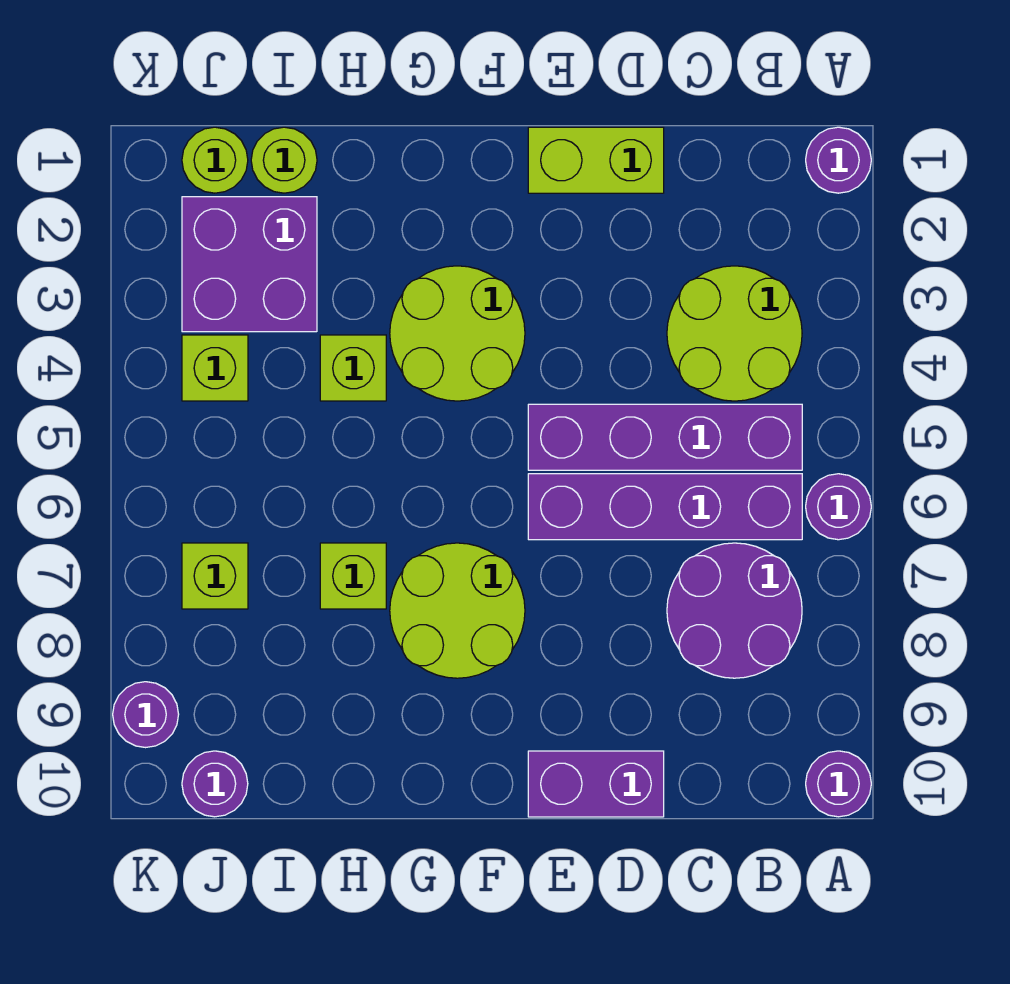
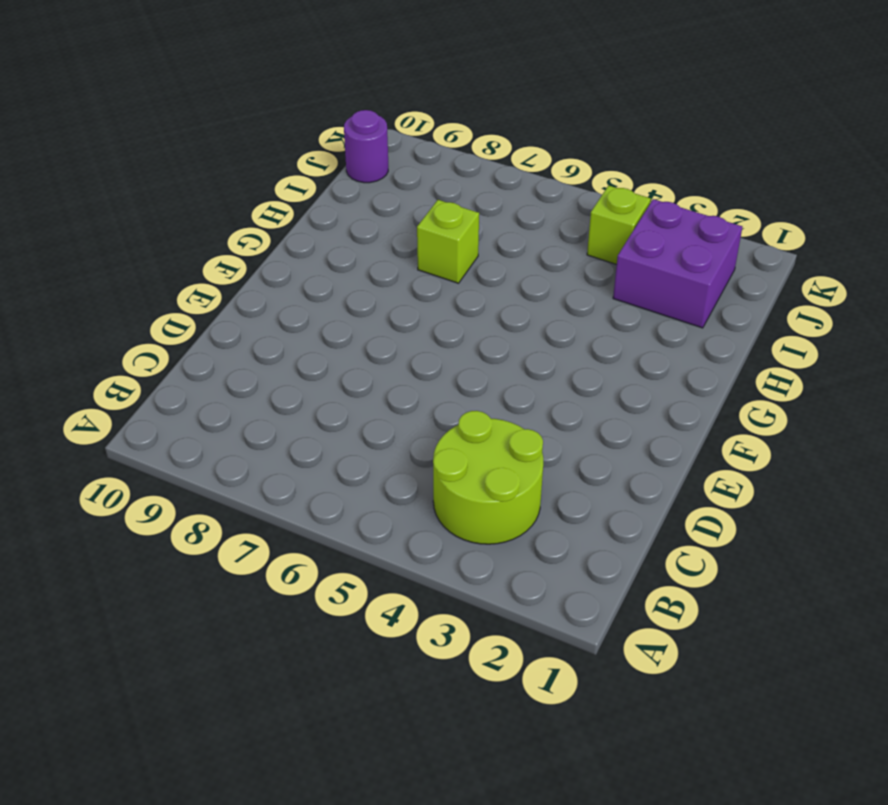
none -> purple 1x1 round brick [806,127,871,193]
none -> purple 1x1 round brick [806,474,871,540]
none -> purple 1x1 round brick [806,751,871,817]

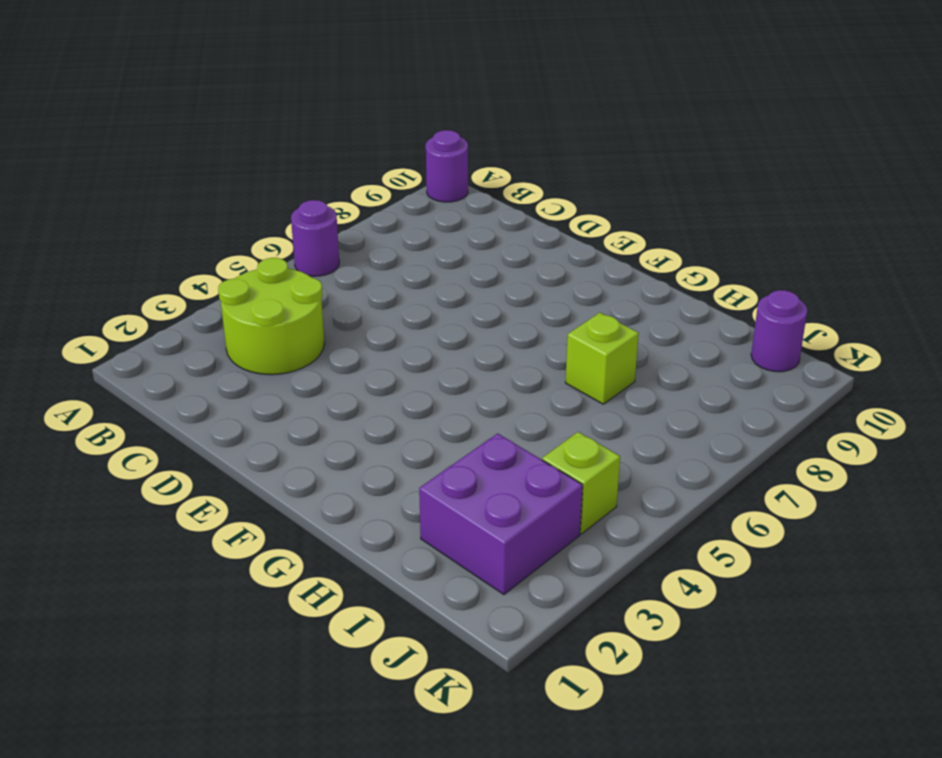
none -> purple 1x1 round brick [806,127,871,193]
none -> purple 1x4 brick [528,404,802,470]
none -> purple 1x4 brick [528,474,802,540]

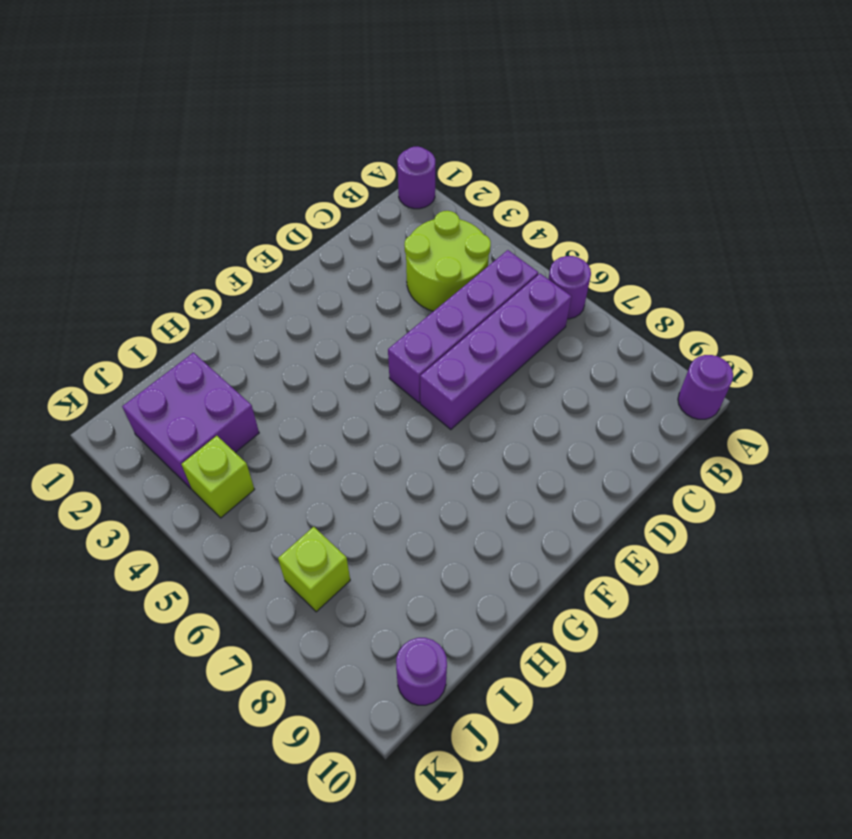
none -> purple 2x2 round brick [667,543,802,678]
none -> lime 1x2 brick [528,127,664,193]
none -> purple 1x2 brick [528,751,664,817]

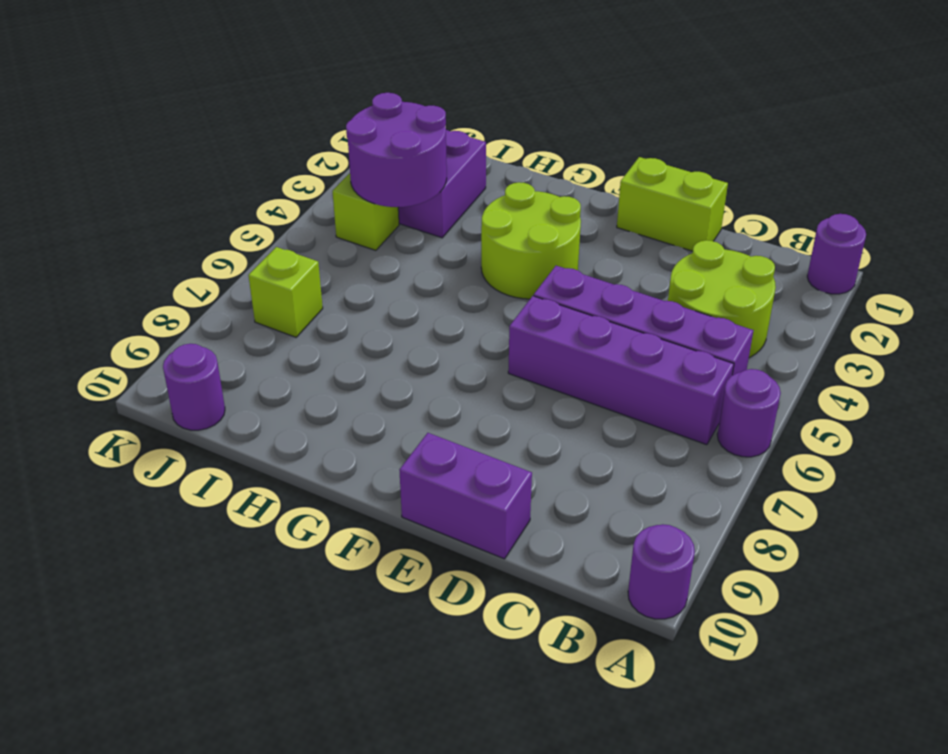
purple 2x2 round brick [346,93,447,207] -> purple 2x2 round brick moved to [667,543,802,678]
none -> lime 2x2 round brick [390,543,525,678]
none -> lime 1x1 brick [320,335,386,401]
none -> lime 1x1 brick [320,543,386,609]

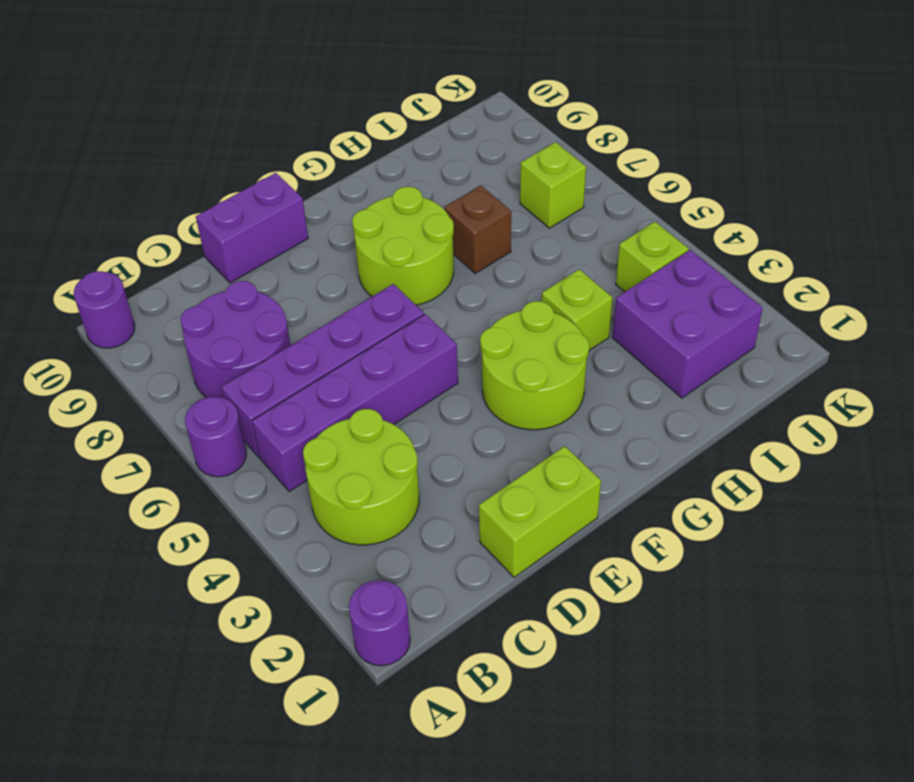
brown 1x1 brick [445,186,511,274] -> lime 1x1 brick [320,543,386,609]
none -> lime 1x1 round brick [251,127,317,193]
none -> lime 1x1 round brick [182,127,248,193]
none -> purple 1x1 round brick [182,751,248,817]

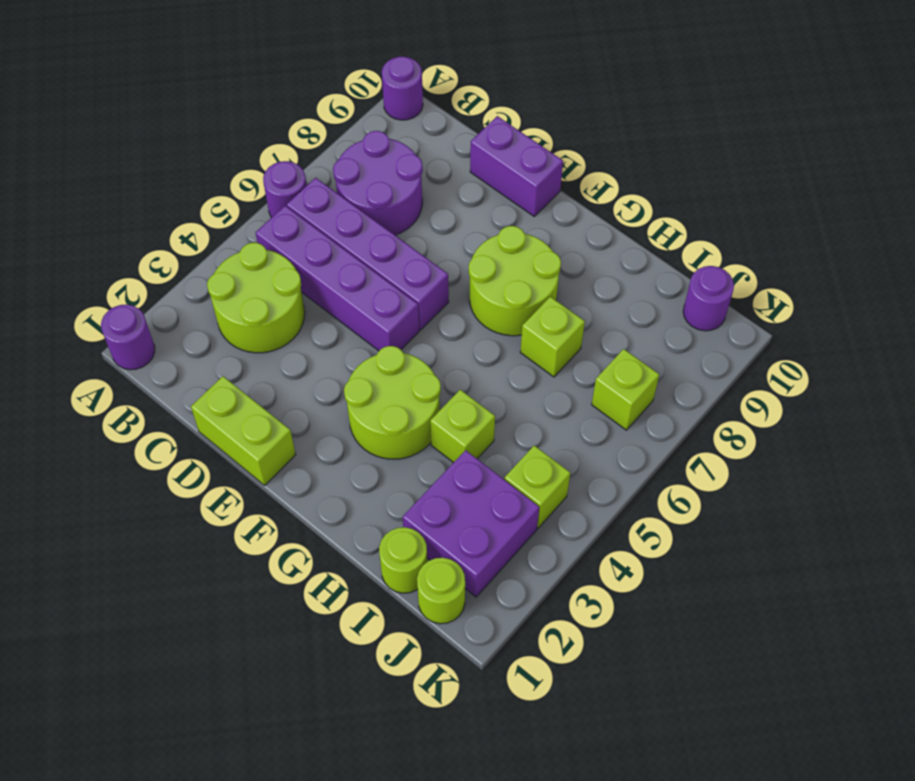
none -> purple 1x1 round brick [113,682,179,748]

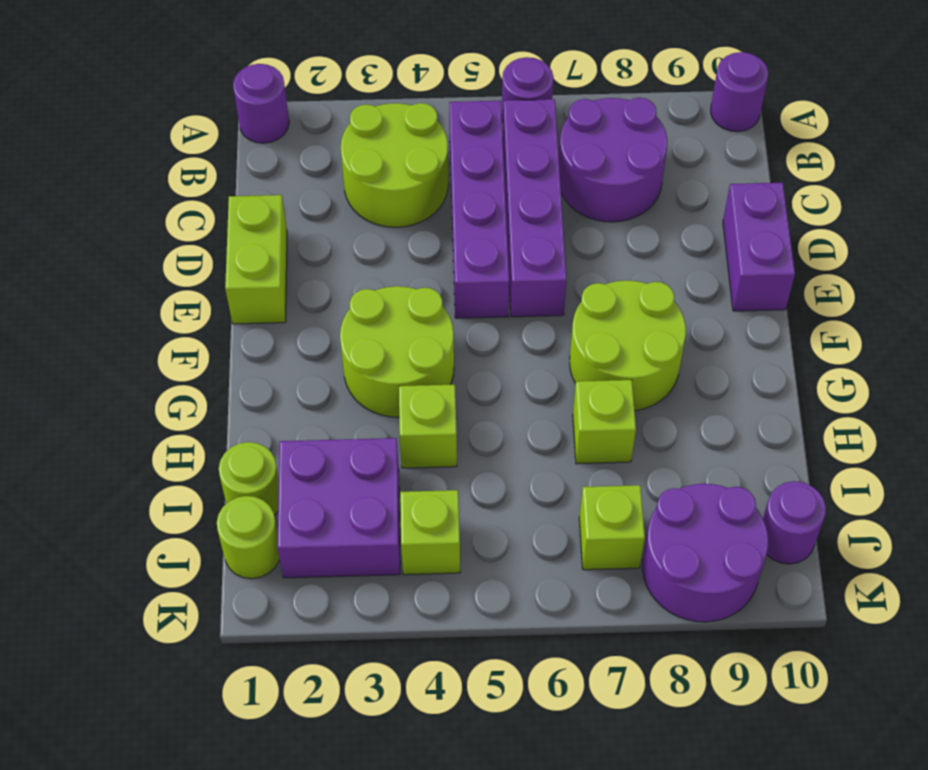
purple 2x2 round brick [642,484,768,622] -> purple 1x1 round brick [113,682,179,748]

